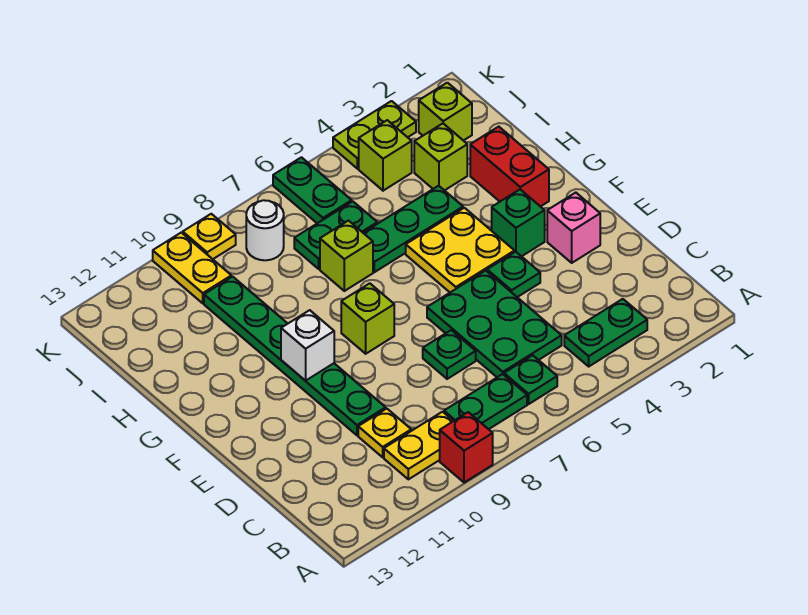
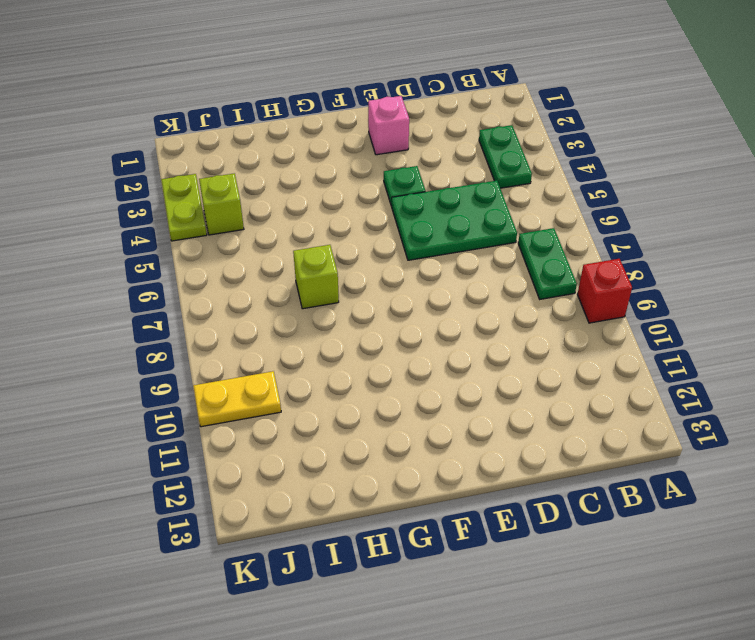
none -> green 1x1 plate [504,355,557,404]
none -> yellow 1x2 plate [384,412,453,479]
none -> yellow 1x1 plate [358,409,411,457]

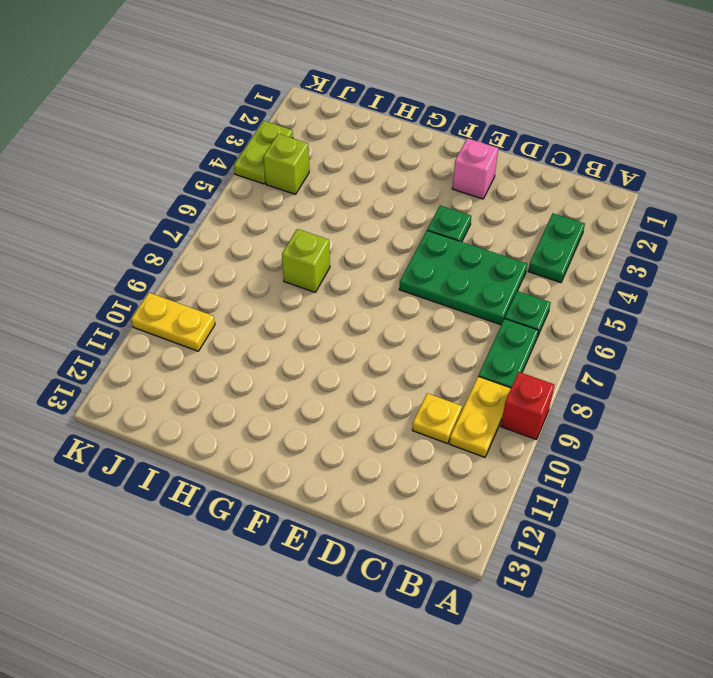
none -> green 1x1 plate [423,330,476,379]
none -> green 1x6 plate [204,277,386,435]
none -> green 1x1 brick [492,190,545,256]

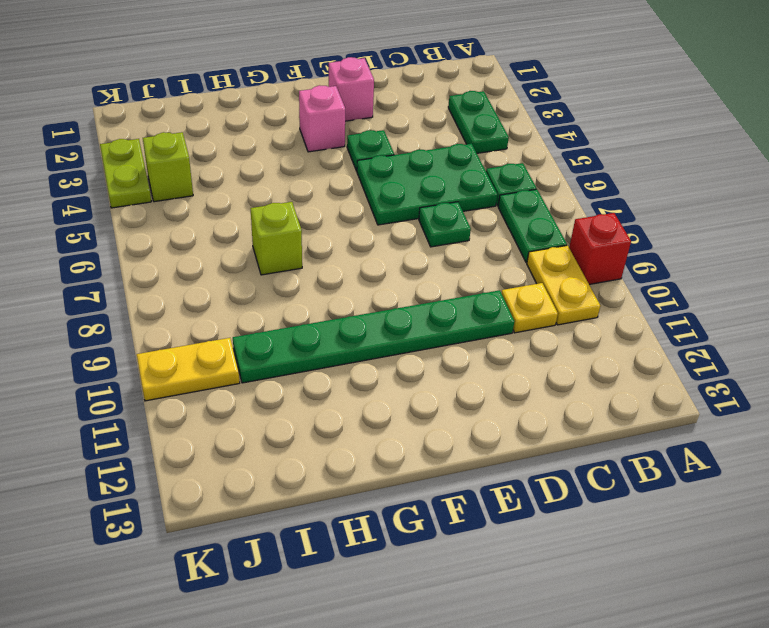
pink 1x1 brick [299,85,345,152] -> green 1x1 brick [492,190,545,256]
none -> yellow 2x2 plate [406,208,515,292]
none -> lime 1x1 brick [341,283,394,354]
none -> red 1x2 brick [470,127,549,207]

